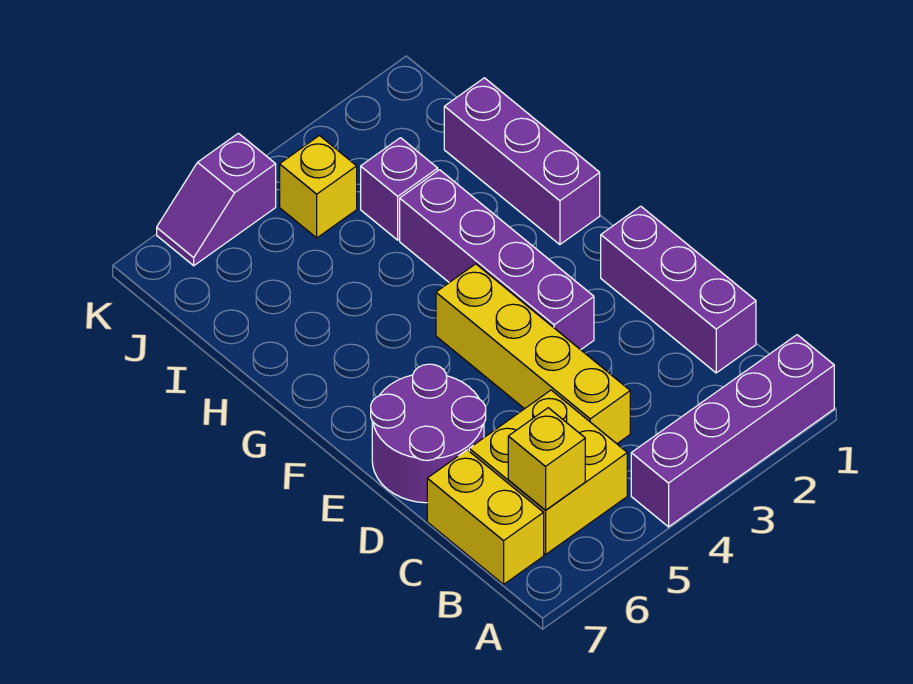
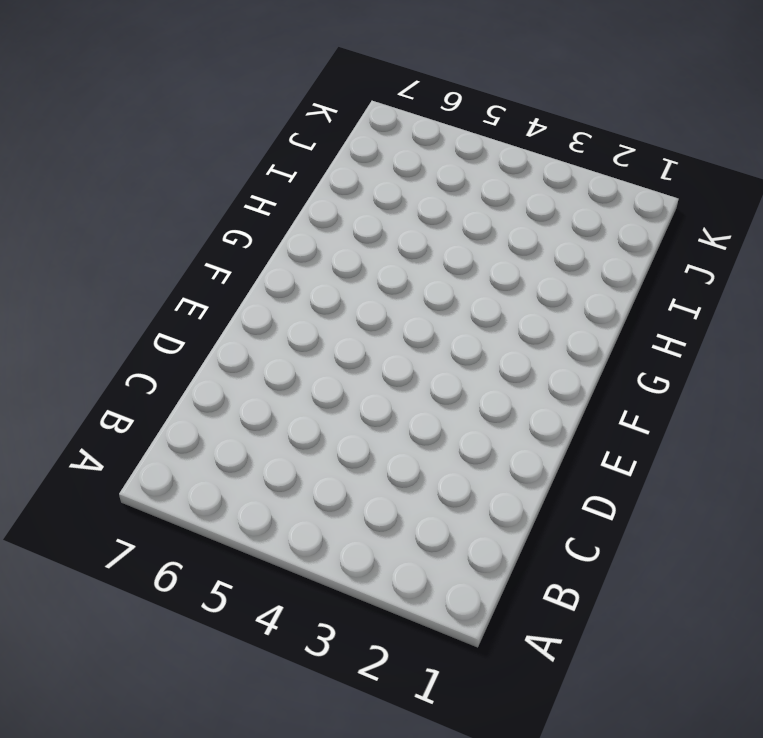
none -> purple 1x4 brick [631,335,834,527]
none -> yellow 2x2 brick [469,390,627,554]
none -> yellow 1x2 brick [427,450,544,584]

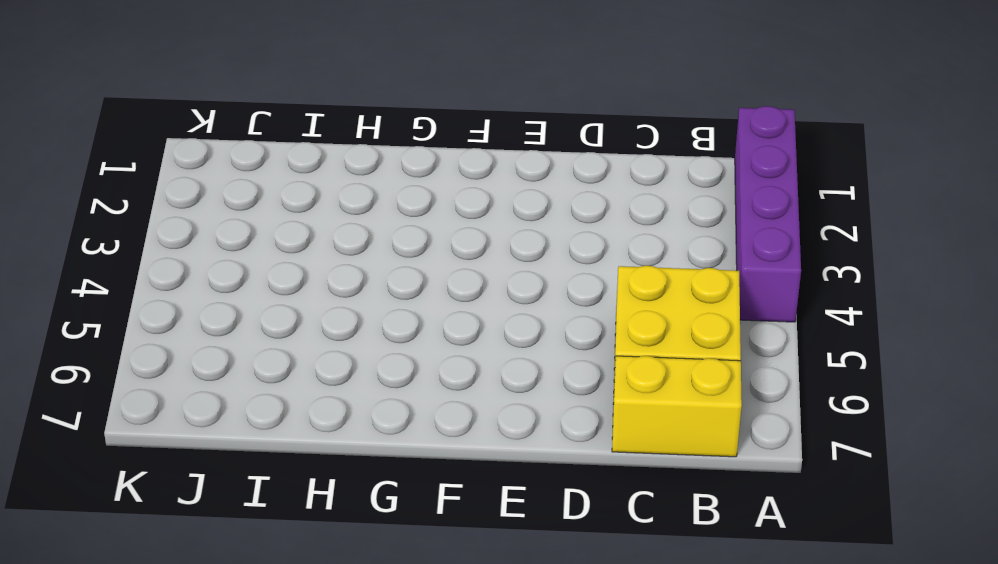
none -> purple 1x3 brick [601,206,756,373]
none -> yellow 1x4 brick [436,264,630,444]
none -> purple 2x2 round brick [371,364,486,503]

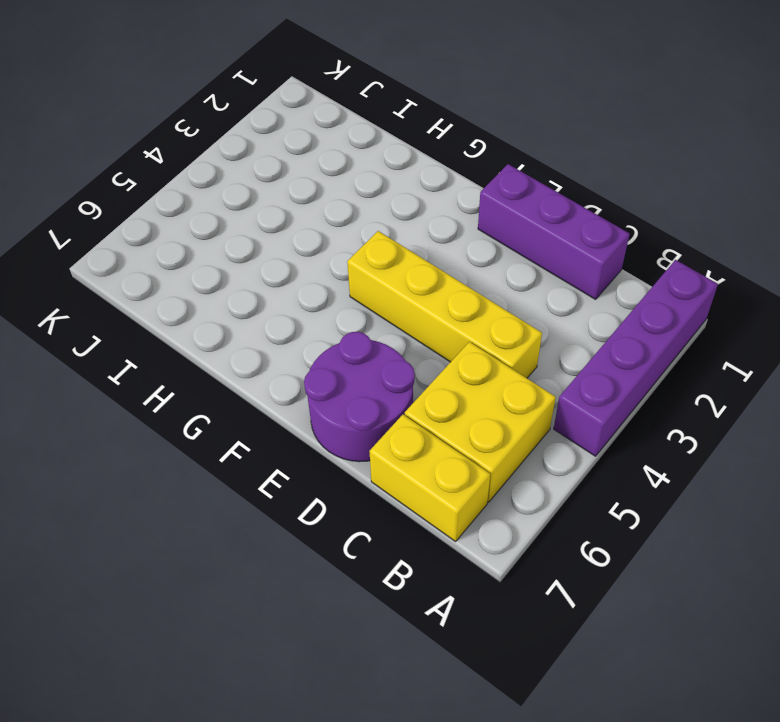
none -> purple 1x4 brick [400,170,594,350]
none -> purple 1x3 brick [444,78,600,245]
none -> purple 1x1 brick [361,138,438,240]

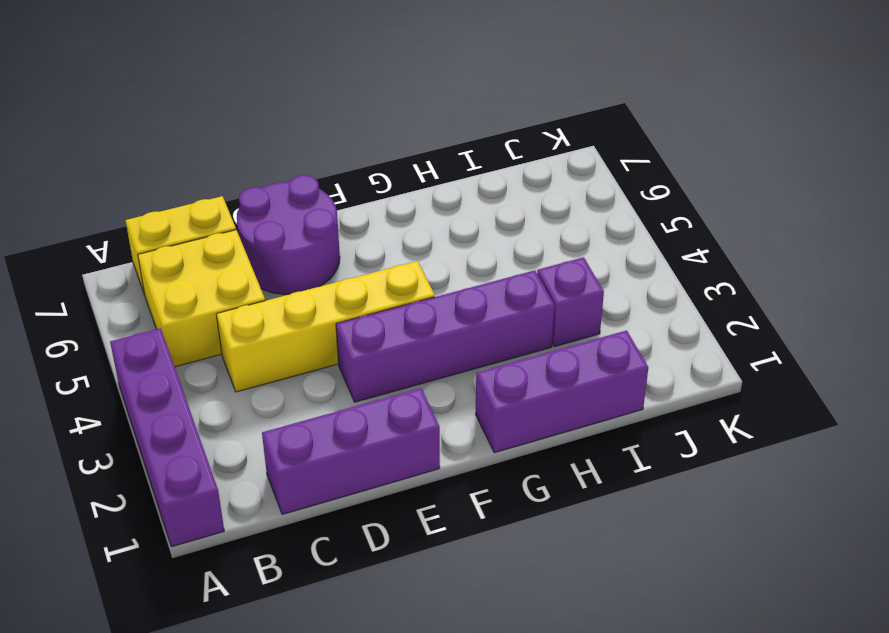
none -> yellow 1x1 brick [280,136,357,238]
none -> purple 1x2 slope [157,133,276,266]
none -> yellow 1x1 brick [508,408,585,510]

